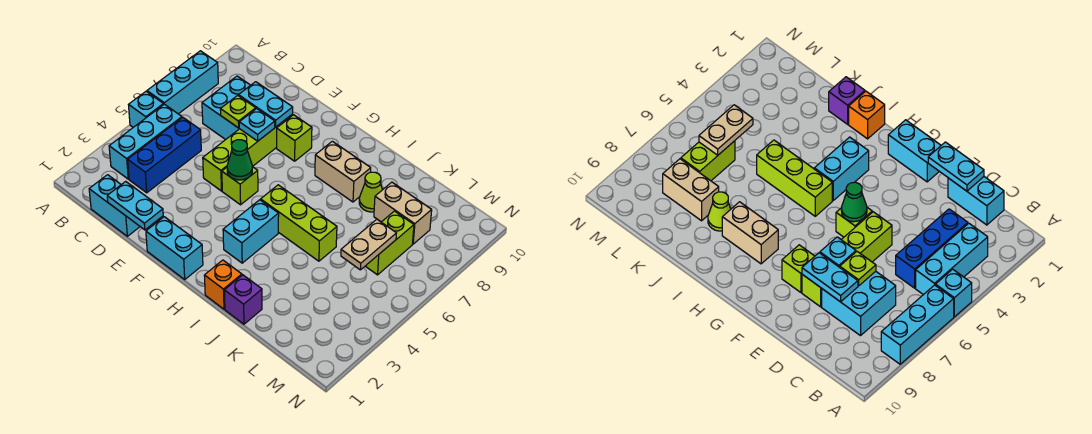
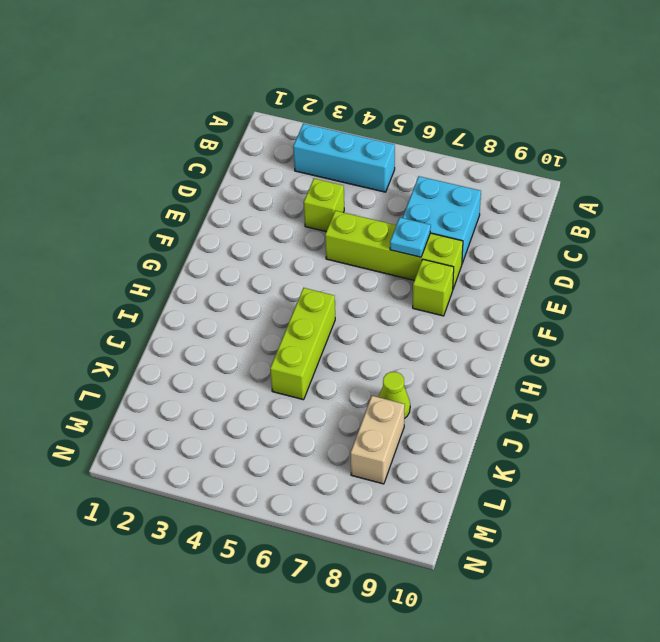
lime 1x1 brick [304,179,344,231] -> lime 1x1 brick moved to [222,167,258,205]
none -> cyan 1x1 brick [129,91,164,127]
none -> cyan 1x3 brick [147,51,218,114]
none -> cyan 1x2 brick [89,175,140,236]

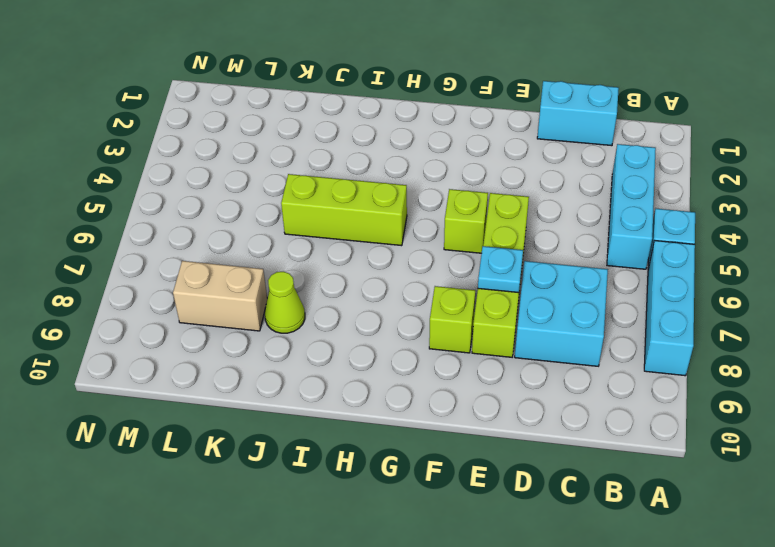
none -> blue 1x3 brick [128,117,201,193]
none -> cyan 1x2 brick [146,217,203,279]
none -> cyan 1x2 brick [223,200,279,263]

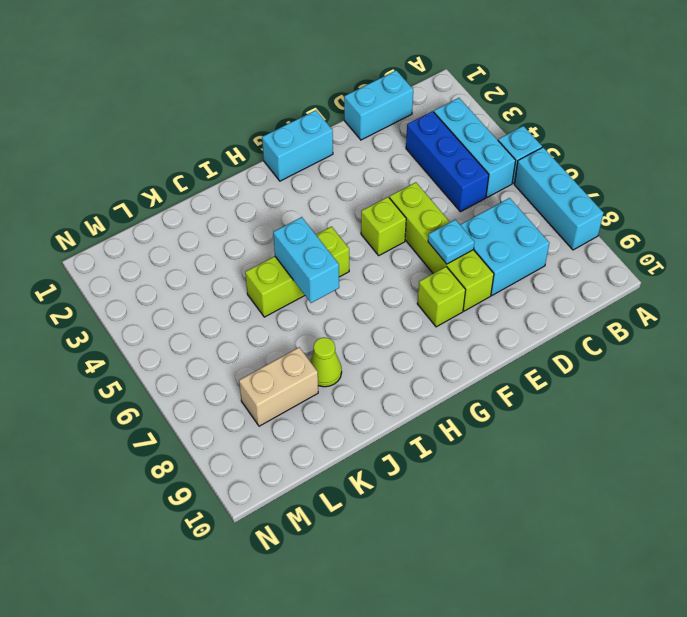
cyan 1x2 brick [273,217,339,303] -> cyan 1x2 brick moved to [223,200,279,263]
none -> tan 1x2 brick [315,141,371,202]
none -> orange 1x1 brick [204,260,242,309]
none -> purple 1x1 brick [224,275,262,324]

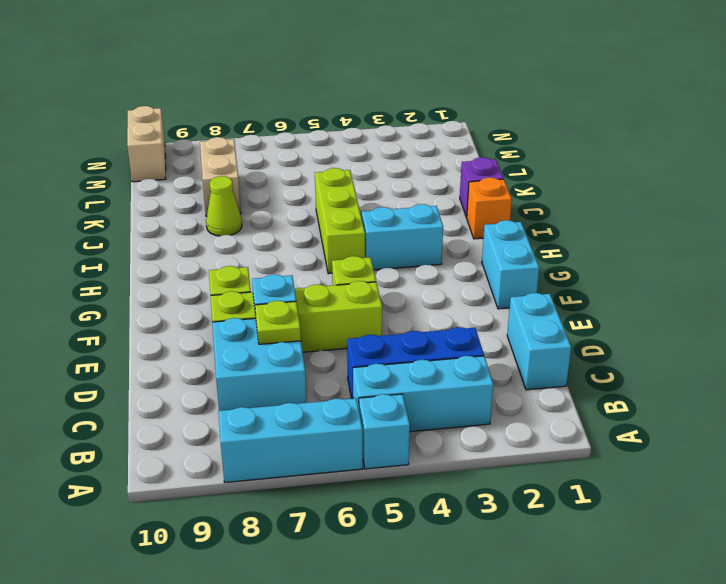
tan 1x2 brick [127,106,166,182] -> tan 1x2 brick moved to [315,141,371,202]
none -> lime 1x2 brick [366,211,414,275]
none -> cyan 1x2 plate [107,181,163,230]
none -> cyan 1x2 plate [239,82,293,127]

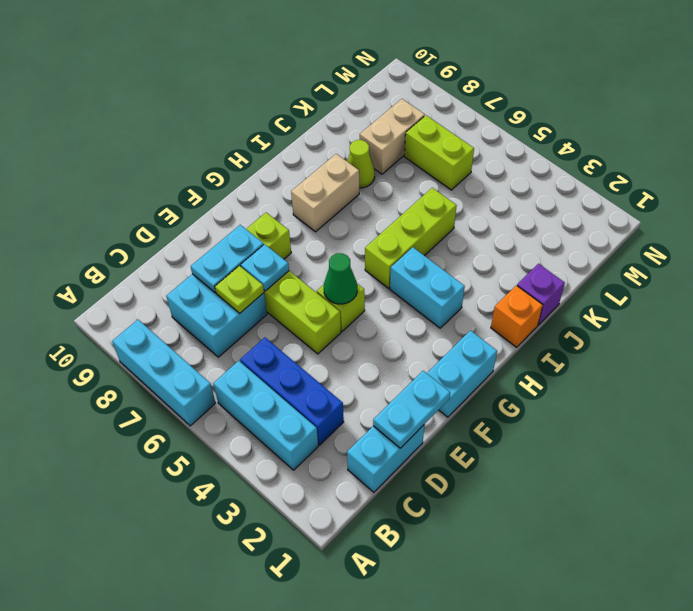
none -> cyan 1x1 brick [129,91,164,127]
none -> tan 1x2 plate [341,219,396,270]

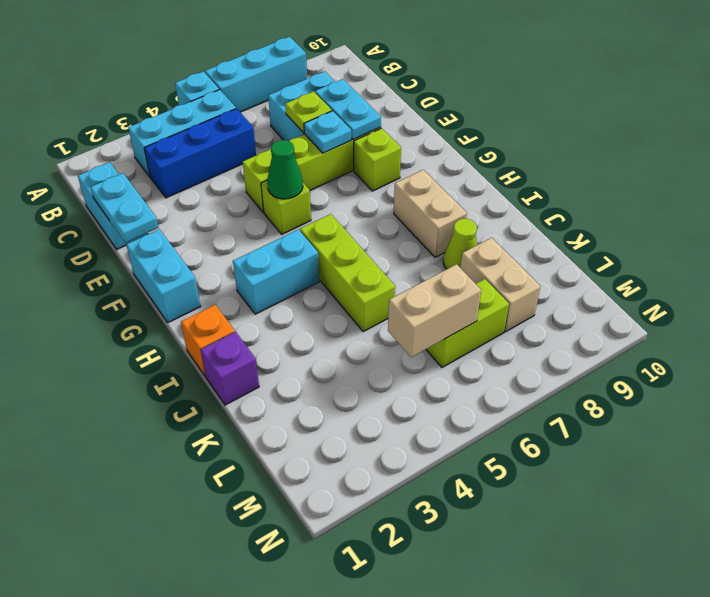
tan 1x2 brick [388,264,481,357] -> tan 1x2 plate [341,219,396,270]

